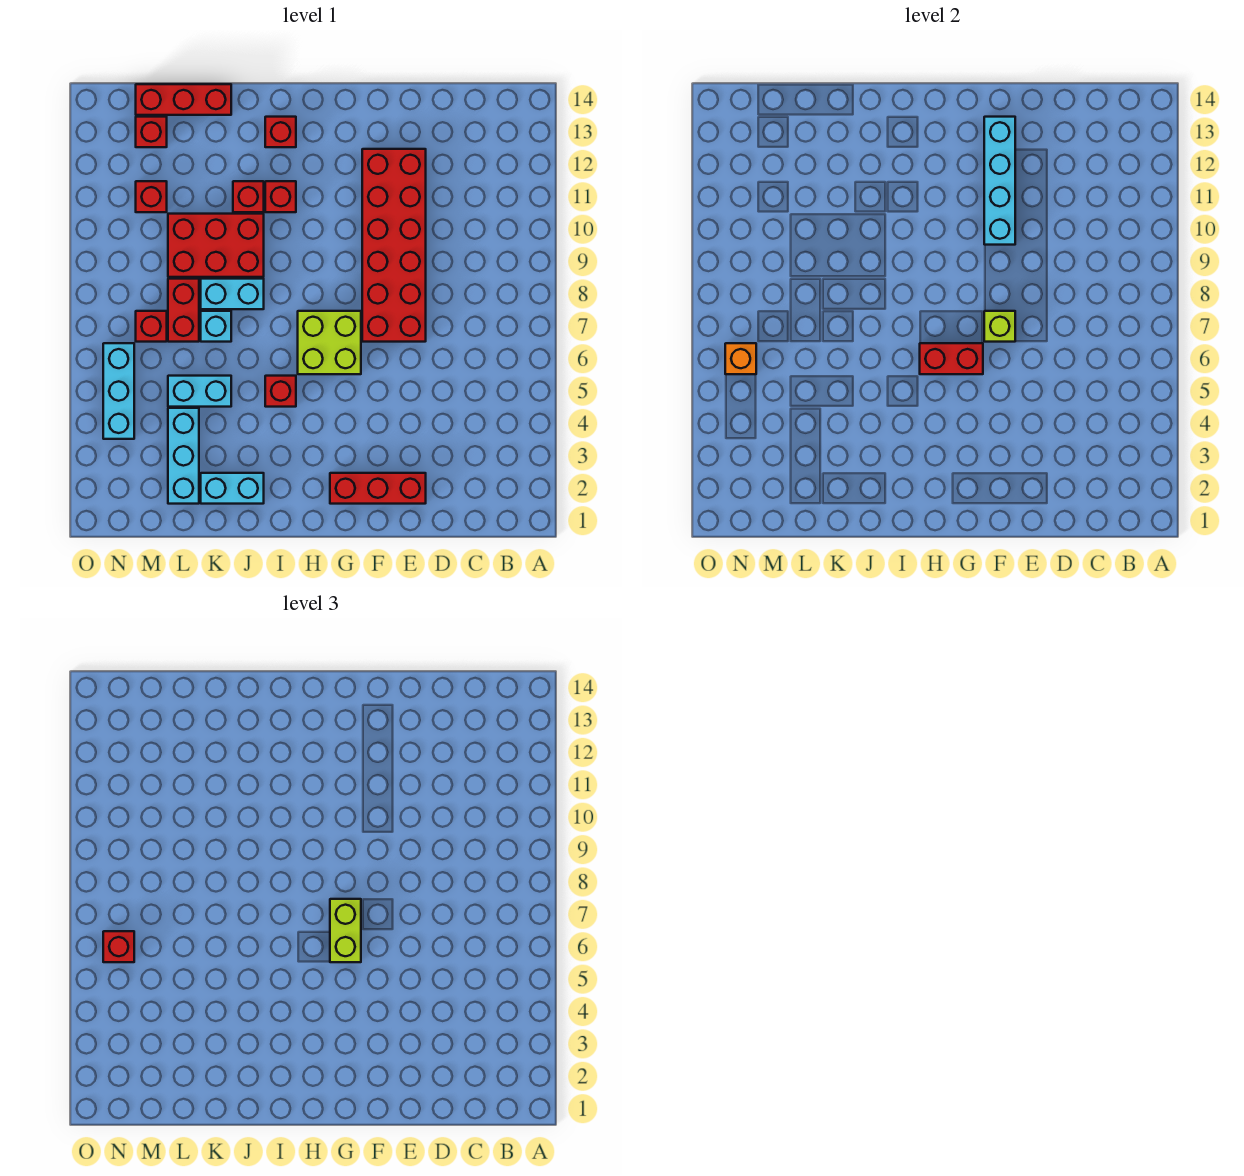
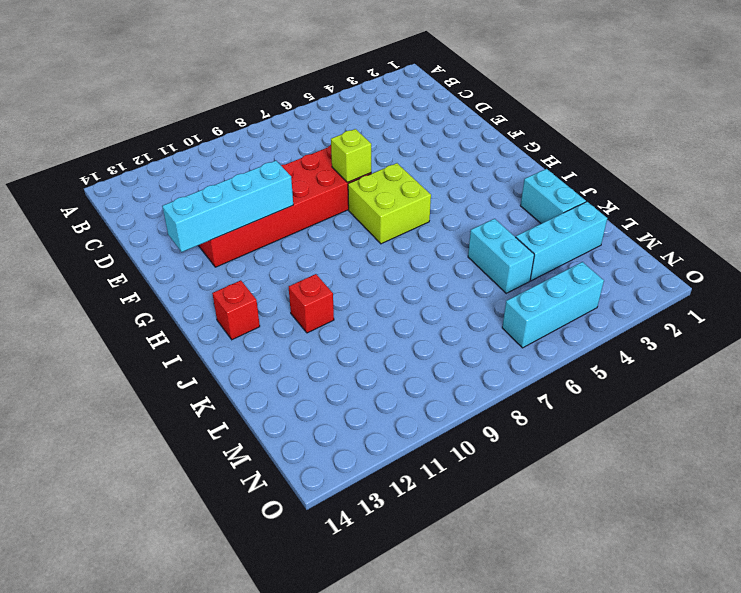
none -> red 1x3 brick [330,473,426,504]
none -> red 1x1 brick [265,376,296,407]
none -> red 1x1 brick [265,181,296,212]

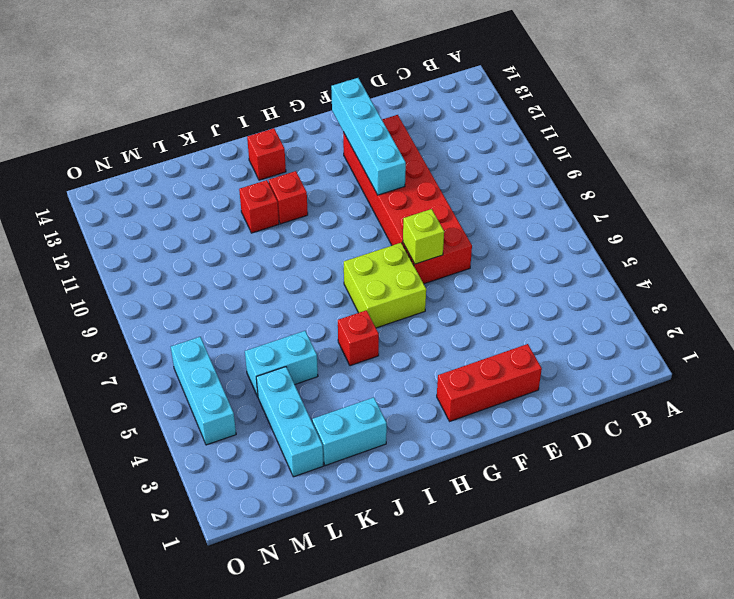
none -> cyan 1x2 brick [201,279,264,309]
none -> red 2x3 brick [168,214,264,277]
none -> cyan 1x1 brick [201,311,231,342]

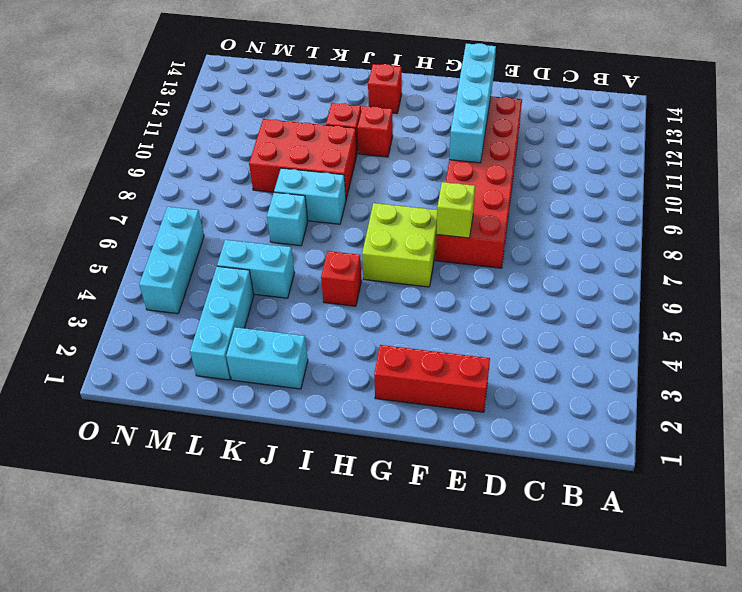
none -> red 1x3 brick [136,84,231,115]
none -> red 1x2 brick [168,279,199,342]
none -> red 1x1 brick [136,311,167,342]

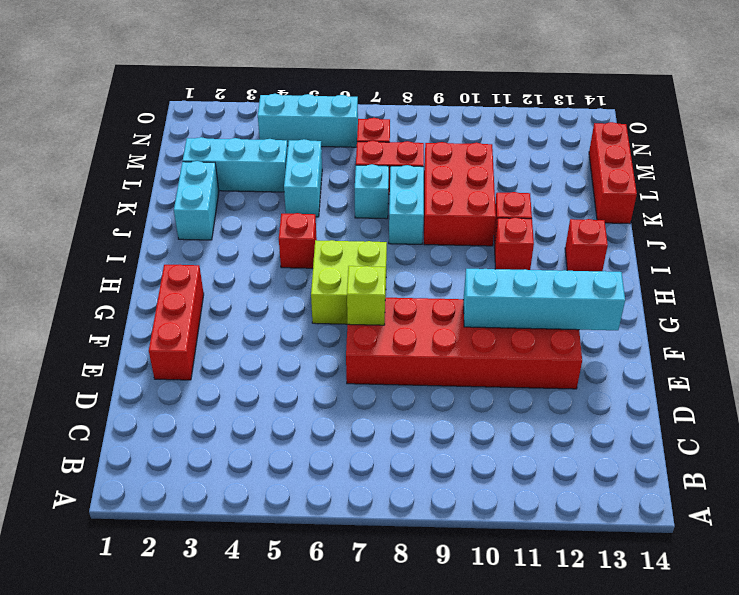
none -> red 1x1 brick [136,181,167,212]
none -> red 1x1 brick [136,117,167,147]
none -> red 1x2 brick [920,343,983,374]

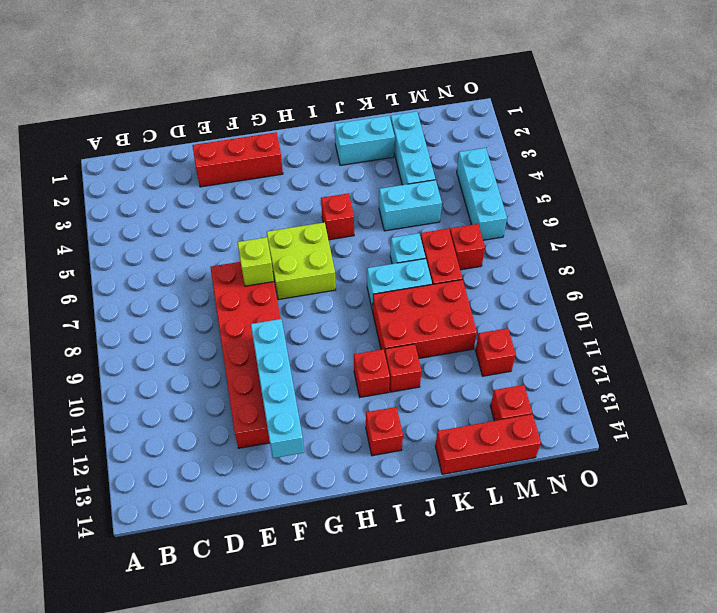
none -> red 1x2 brick [920,343,983,374]
none -> orange 1x1 brick [725,343,756,374]
none -> lime 1x2 brick [330,899,361,962]

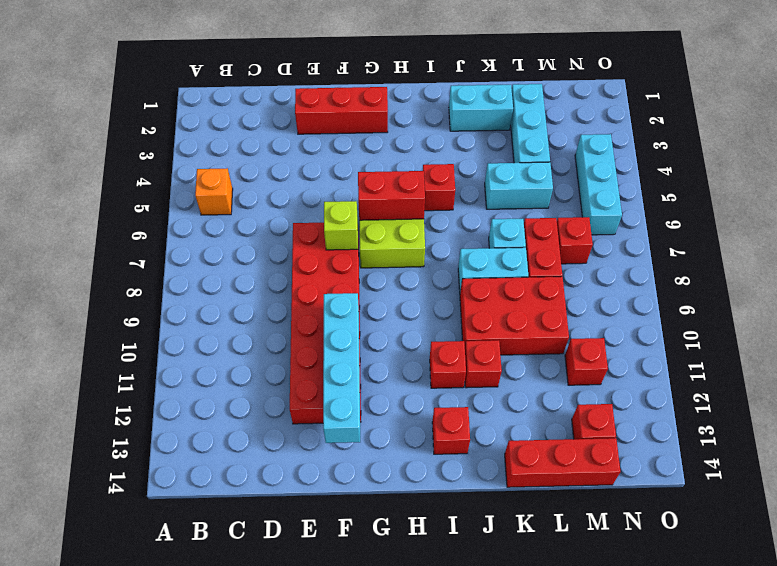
orange 1x1 brick [195,168,233,215] -> orange 1x1 brick moved to [725,343,756,374]
none -> lime 1x2 brick [330,899,361,962]
none -> red 1x1 brick [103,931,134,962]

